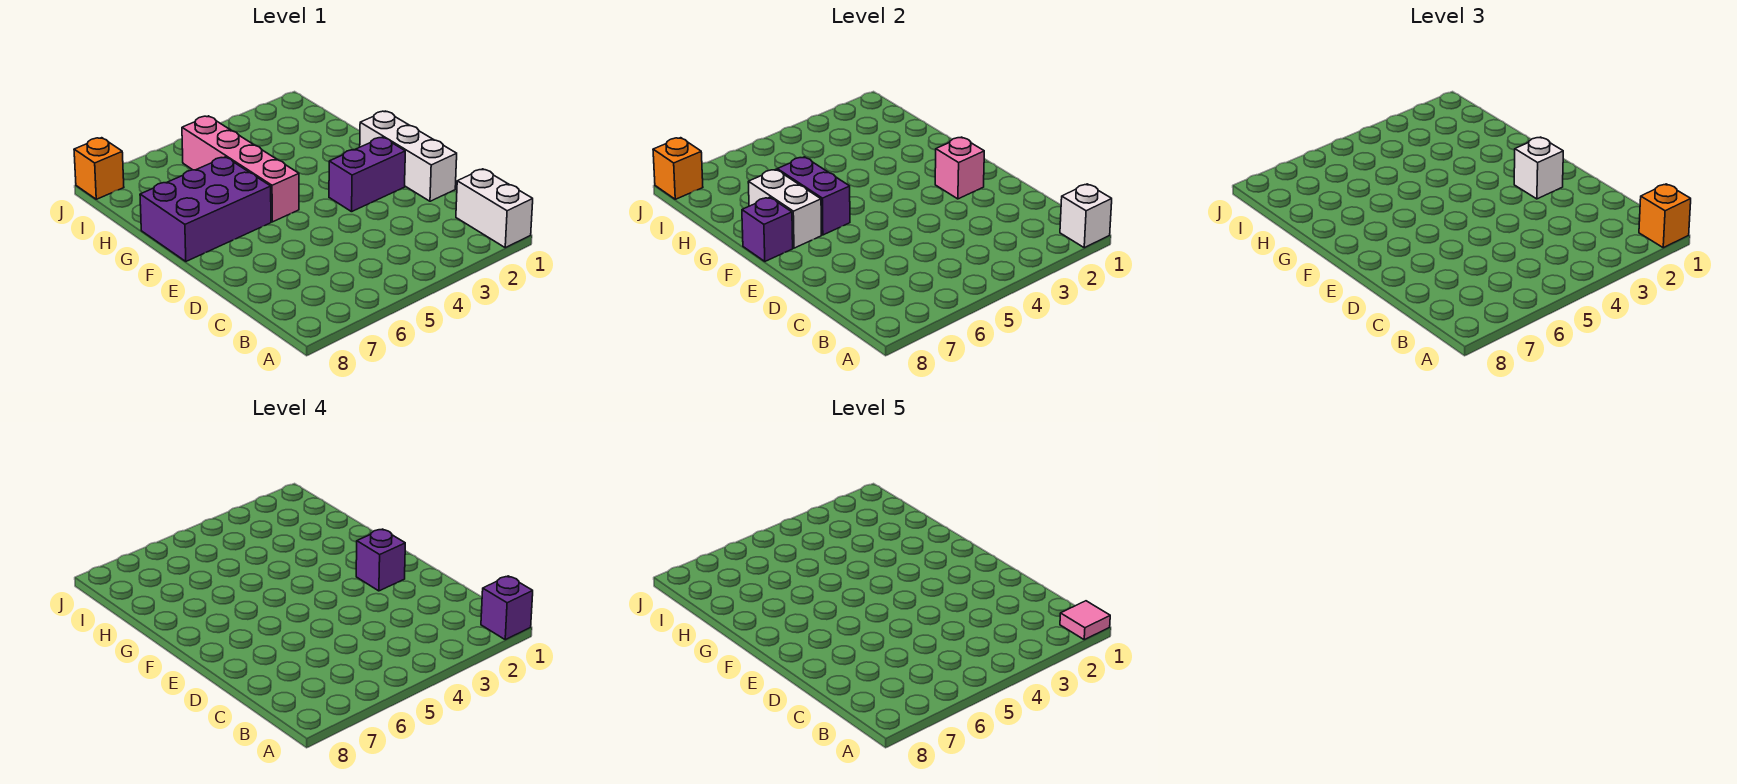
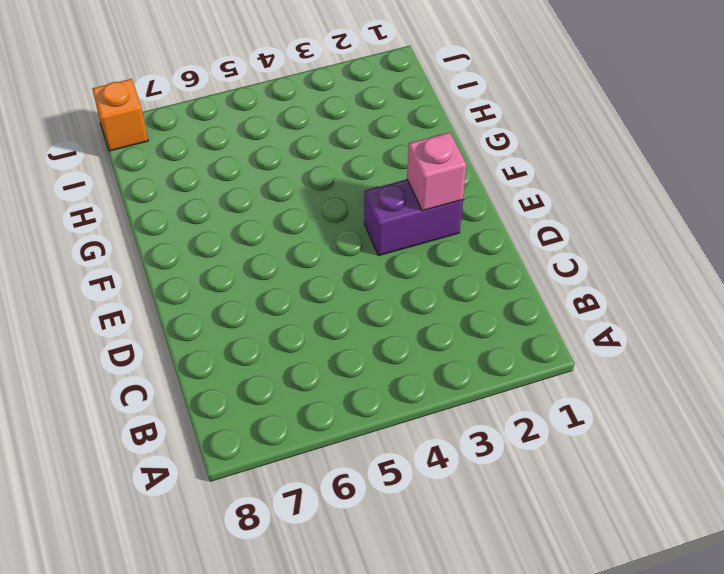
none -> white 1x2 brick [456,169,533,248]
none -> white 1x3 brick [360,111,457,201]
none -> pink 1x4 brick [182,116,299,222]

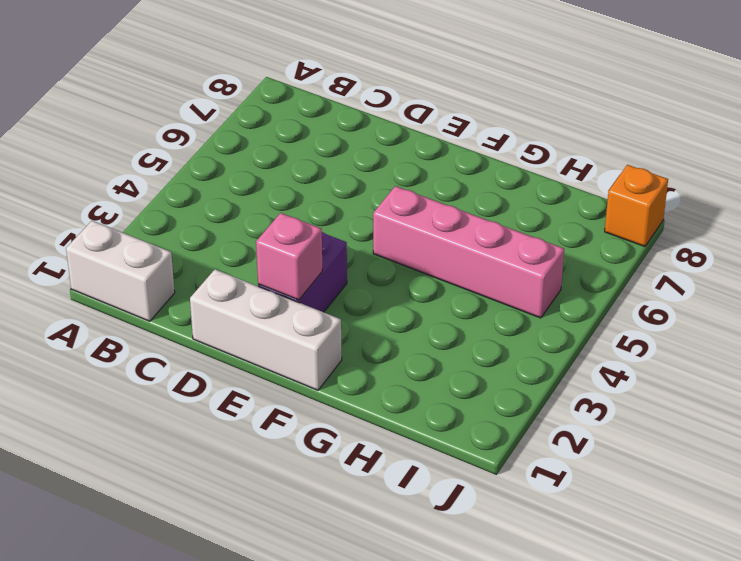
none -> purple 2x3 brick [140,157,271,261]
none -> white 1x1 brick [1060,184,1112,248]
none -> purple 1x2 brick [777,157,850,235]

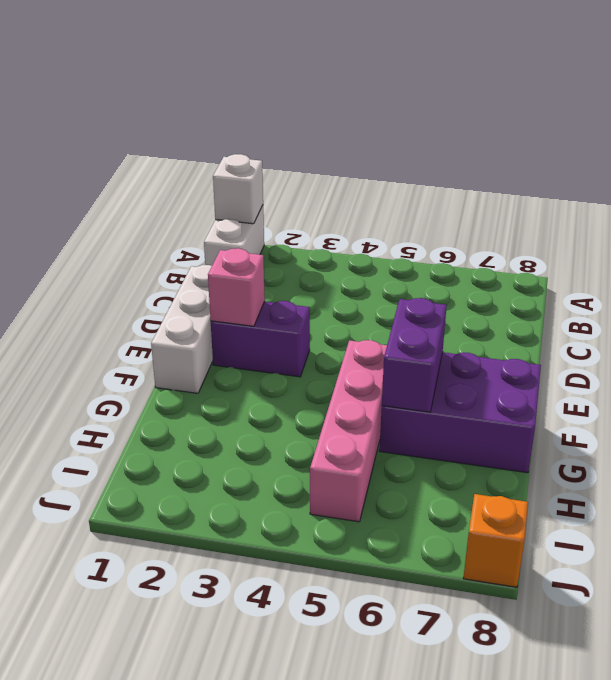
none -> white 1x2 brick [748,169,821,248]
none -> purple 1x1 brick [742,197,793,261]
none -> orange 1x1 brick [653,138,703,199]

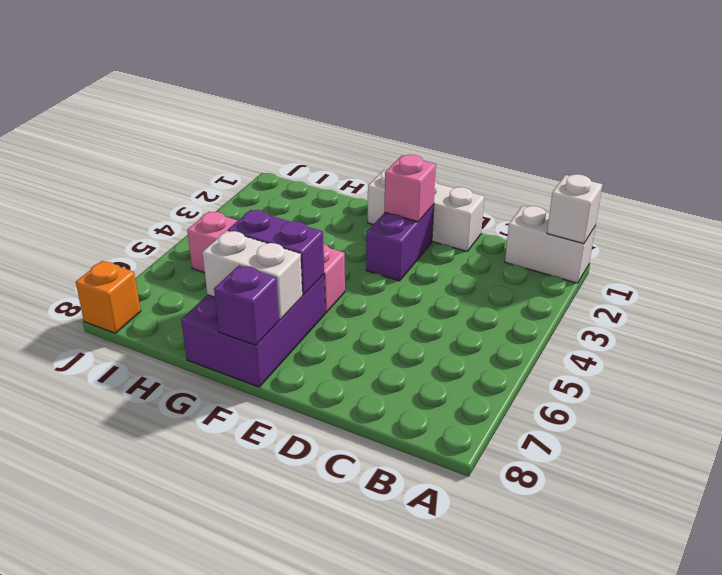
none -> orange 1x1 brick [653,138,703,199]
none -> orange 1x1 brick [1639,184,1691,248]
none -> white 1x1 brick [1514,137,1563,199]

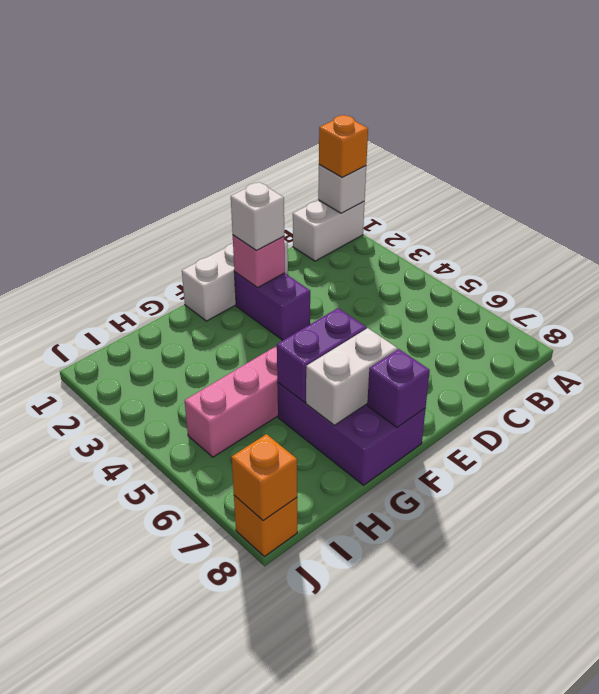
none -> purple 1x1 brick [481,576,533,640]
none -> purple 1x1 brick [356,529,405,591]
none -> pink 1x1 tile [1060,601,1110,640]

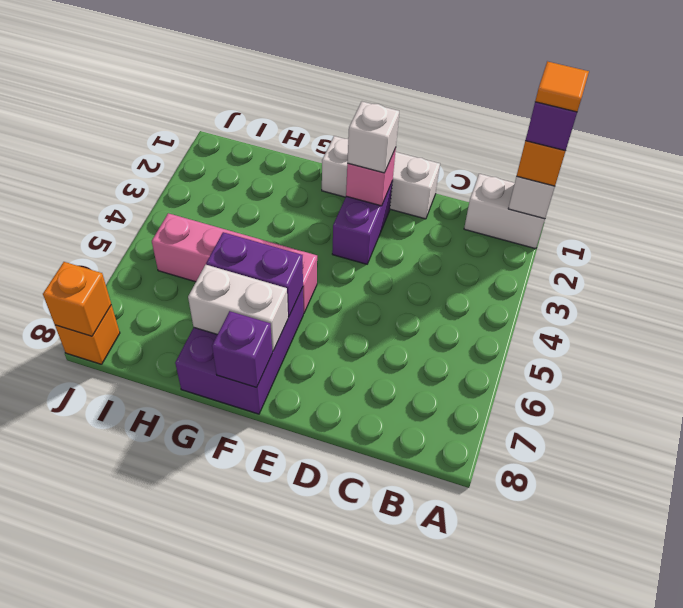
orange 1x1 tile [535,61,589,112] -> pink 1x1 tile [1060,601,1110,640]
none -> purple 1x1 brick [356,529,405,591]

